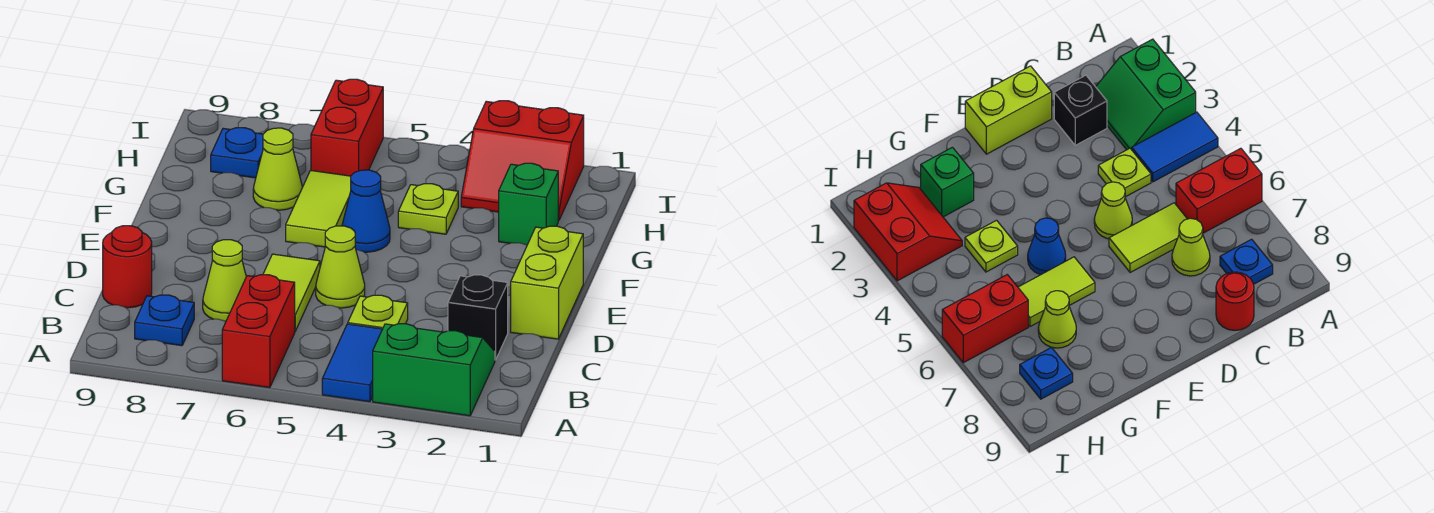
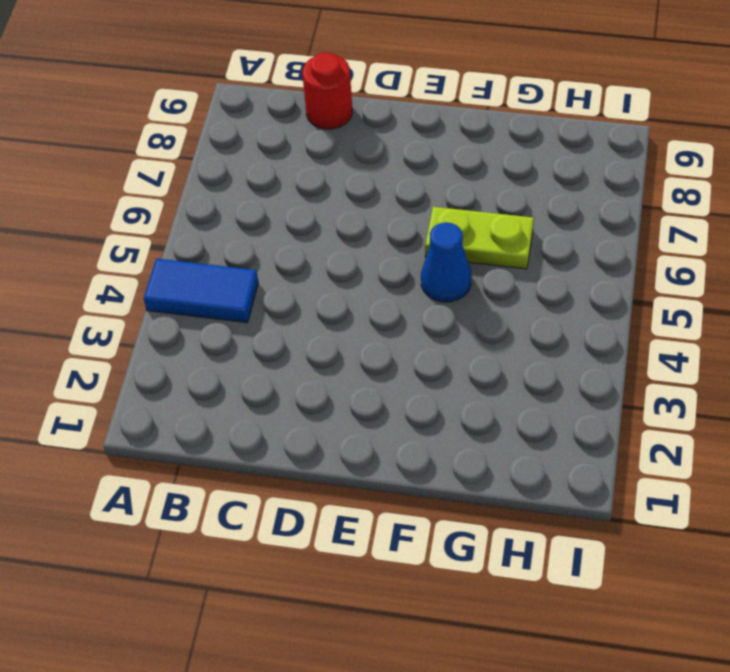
lime 1x2 plate [425,207,534,269] -> lime 1x2 tile [286,170,351,247]
none -> green 2x2 slope [373,324,495,416]
none -> red 1x2 brick [222,275,295,388]
none -> blue 1x1 plate [135,295,194,346]

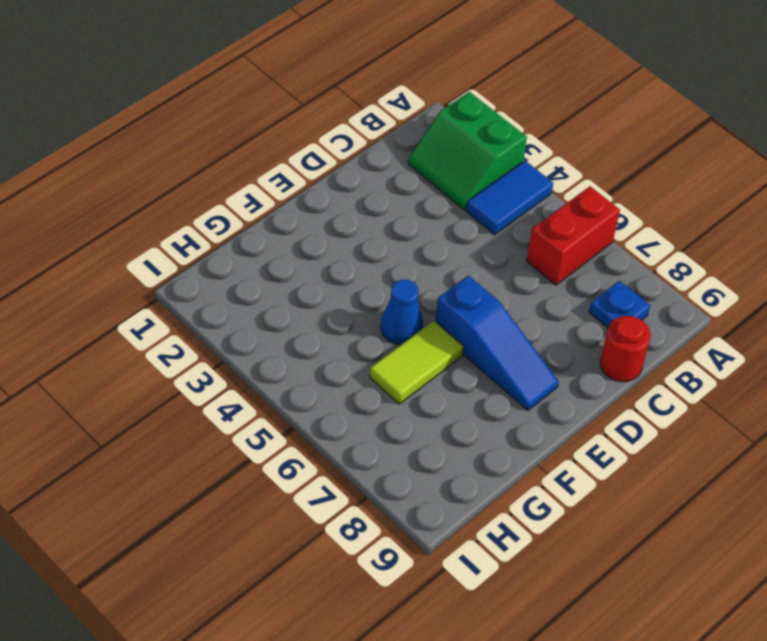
blue 1x3 slope [435,276,559,410] -> none
none -> black 1x1 brick [448,275,508,360]
none -> lime 1x1 plate [348,295,408,329]
none -> lime 1x2 tile [263,254,320,331]

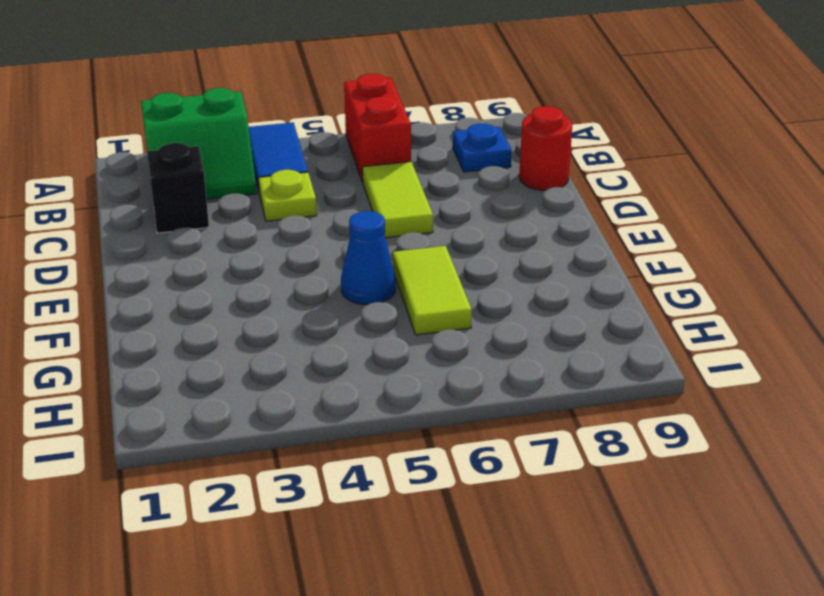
none -> lime 1x1 cone [203,240,246,321]
none -> lime 1x2 brick [511,226,583,339]
none -> lime 1x1 cone [316,226,365,308]

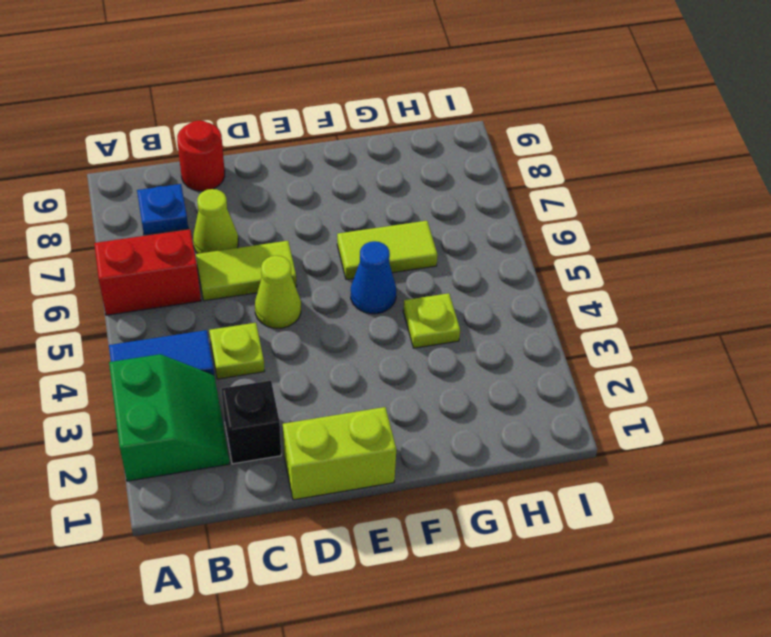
none -> green 1x1 brick [499,163,558,245]
none -> lime 1x1 cone [253,128,302,210]
none -> red 2x2 slope [461,101,584,221]

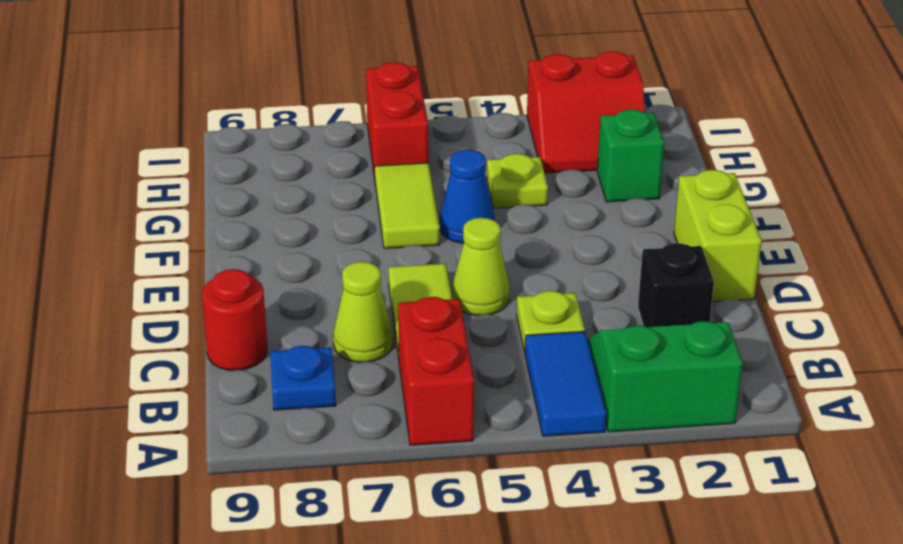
none -> lime 1x1 cone [253,128,302,210]
none -> blue 1x1 plate [211,128,263,178]

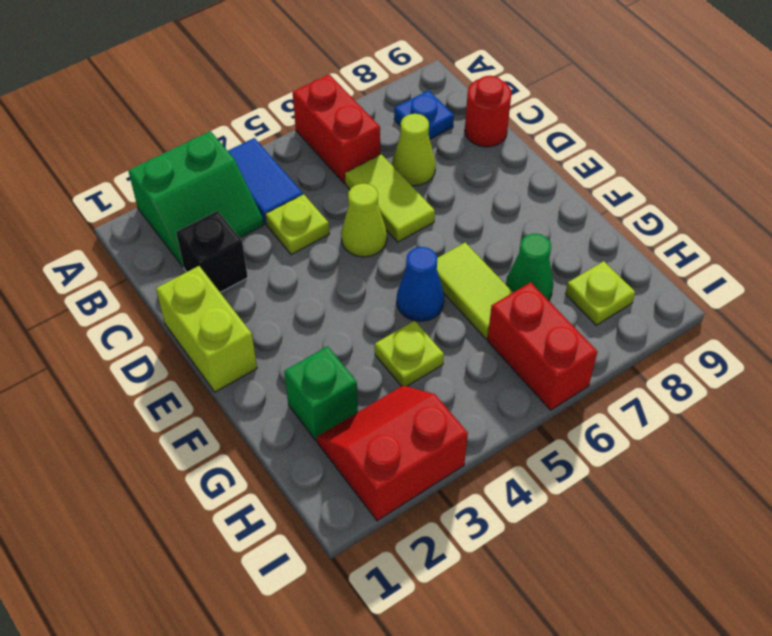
green 1x1 cone [506,234,553,301] -> lime 1x1 cone [253,128,302,210]
lime 1x1 plate [565,261,635,325] -> blue 1x1 plate [211,128,263,178]

